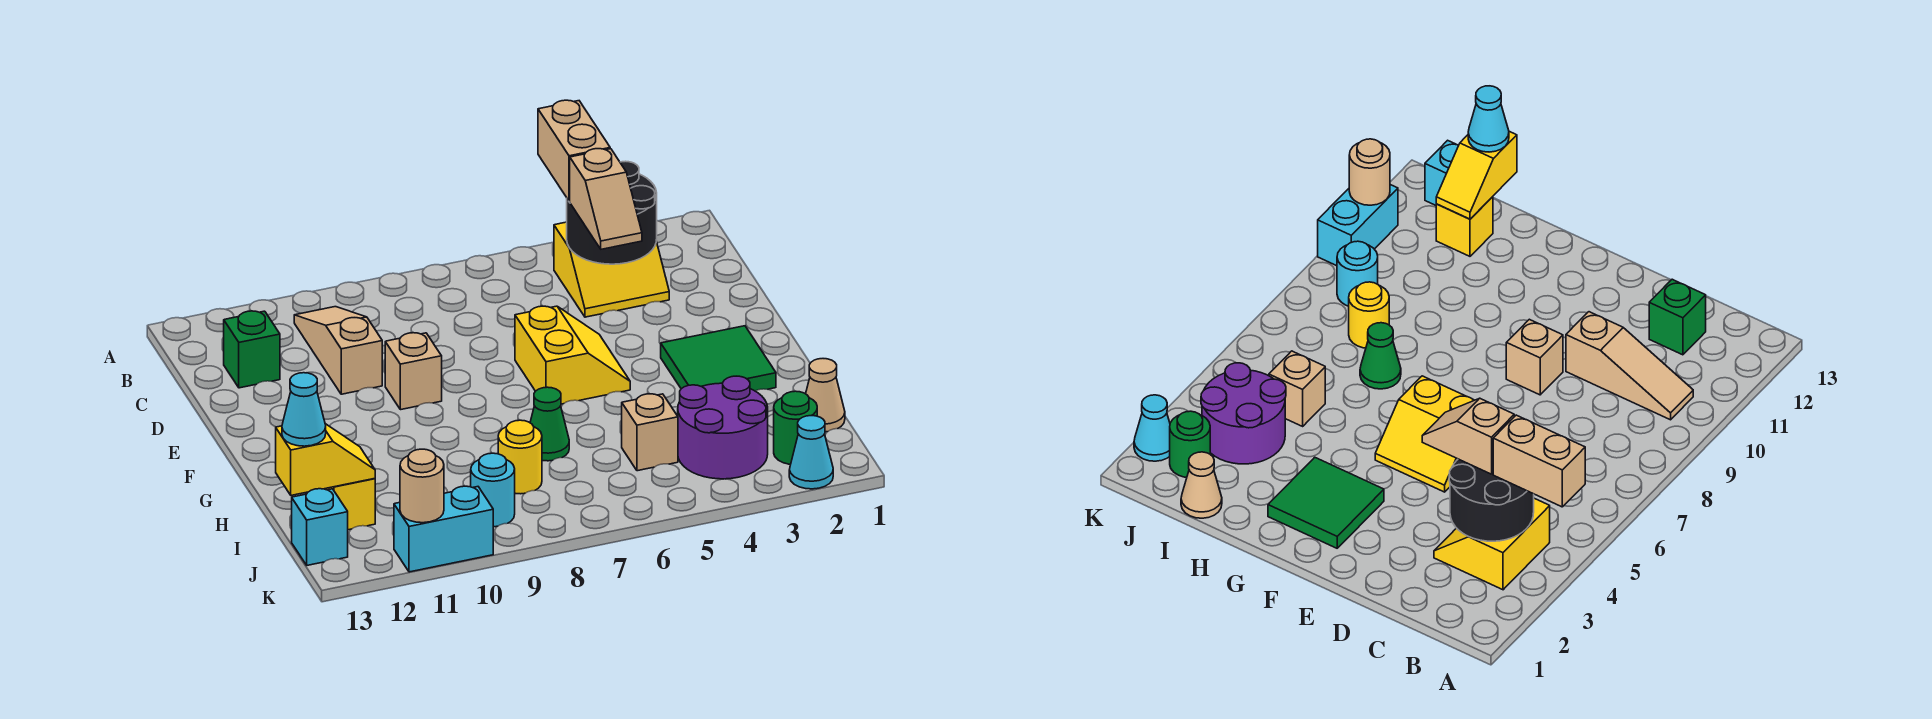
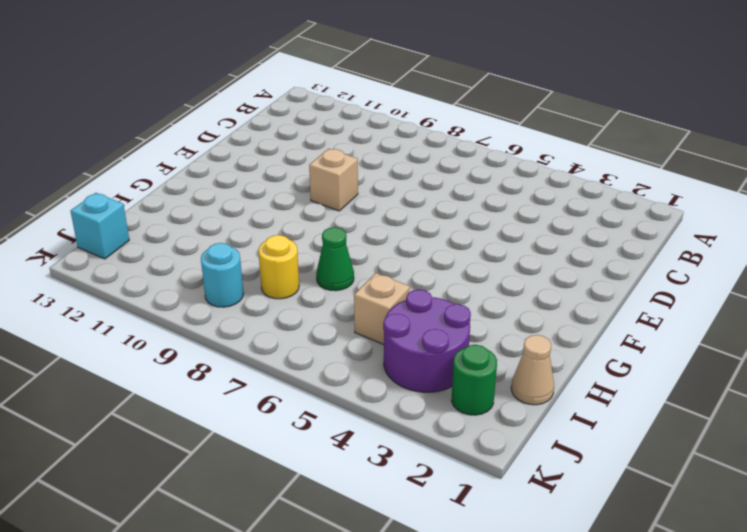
none -> yellow 2x2 slope [554,222,669,317]
none -> tan 1x3 slope [294,307,382,394]
none -> green 1x1 brick [224,311,280,388]

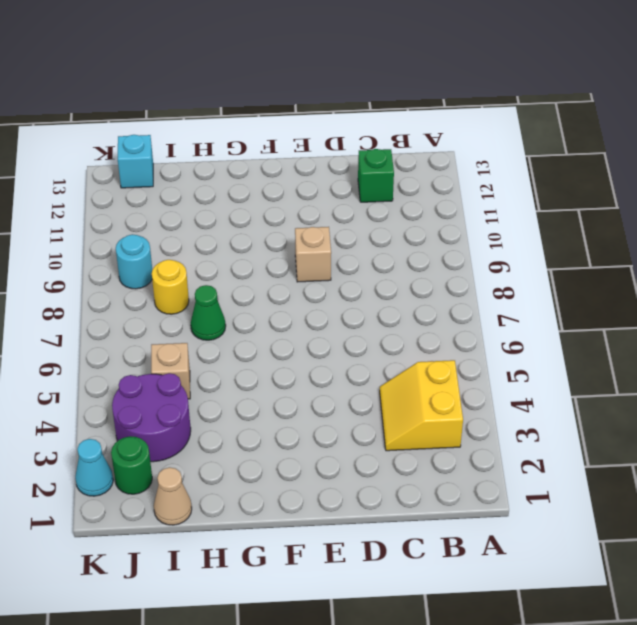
none -> tan 1x3 slope [294,307,382,394]
none -> yellow 2x2 slope [515,306,630,404]
none -> green 2x2 tile [661,326,776,391]

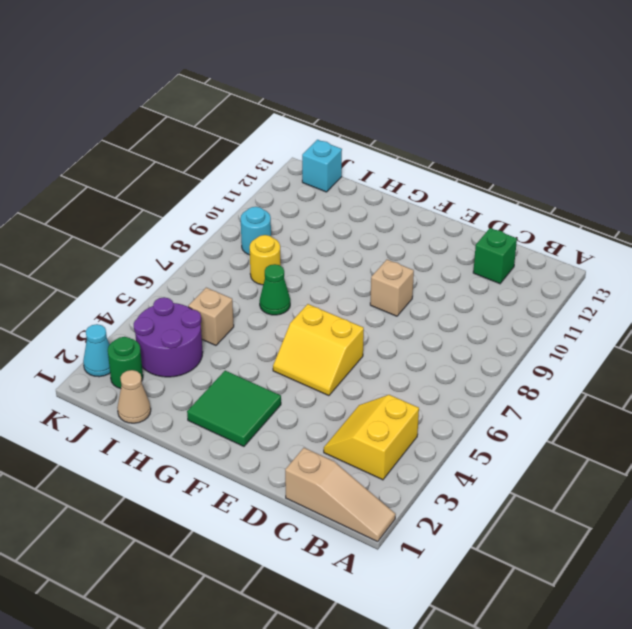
tan 1x3 slope [285,448,396,542] -> tan 1x3 slope moved to [294,307,382,394]
none -> yellow 1x1 brick [325,478,375,530]
none -> cyan 1x2 brick [394,486,493,572]
none -> black 2x2 round brick [567,161,657,264]

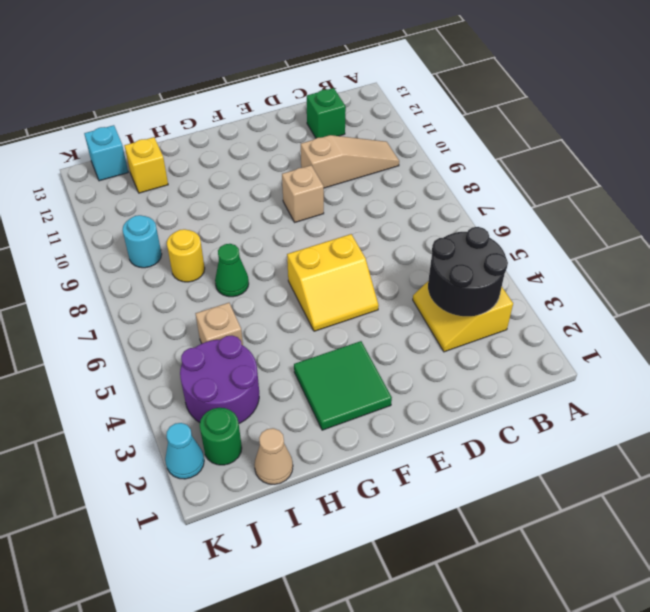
none -> cyan 1x2 brick [394,486,493,572]
none -> yellow 1x2 slope [276,424,375,495]
none -> tan 1x1 round brick [400,449,444,523]

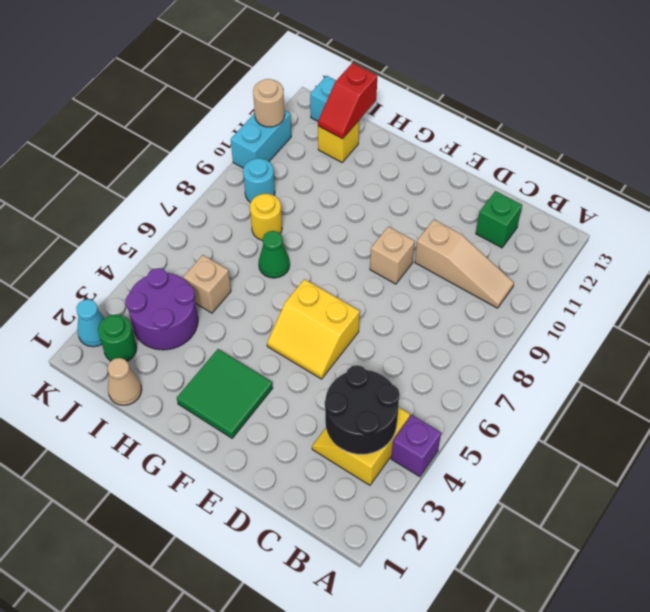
purple 1x1 brick [391,415,441,477] -> none
red 1x2 slope [318,63,377,139] -> yellow 1x2 slope [276,424,375,495]
none -> tan 1x2 brick [538,100,610,201]
none -> tan 1x2 slope [570,149,642,249]
none -> cyan 1x1 cone [282,373,326,446]

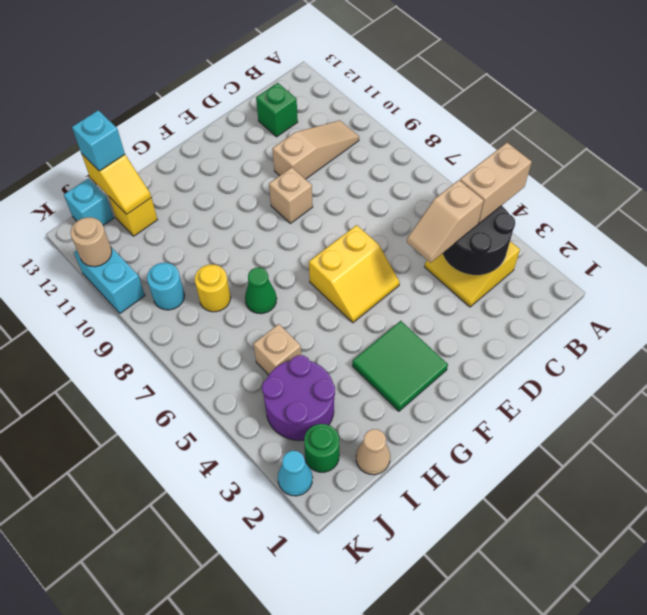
cyan 1x1 brick [72,110,125,171] -> cyan 1x1 cone [282,373,326,446]

